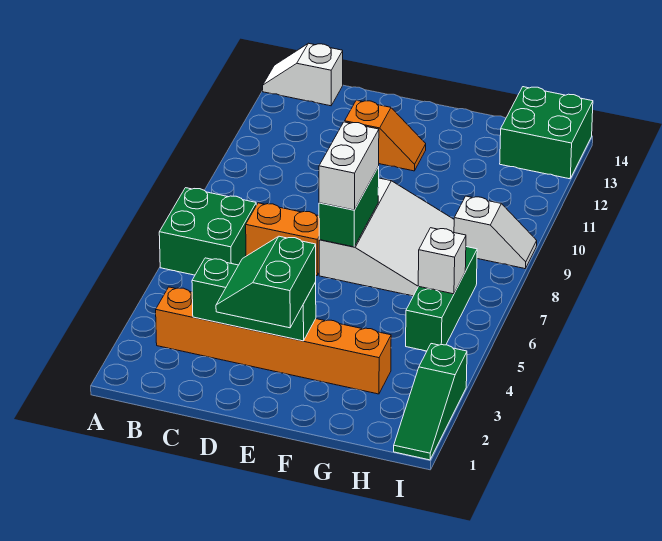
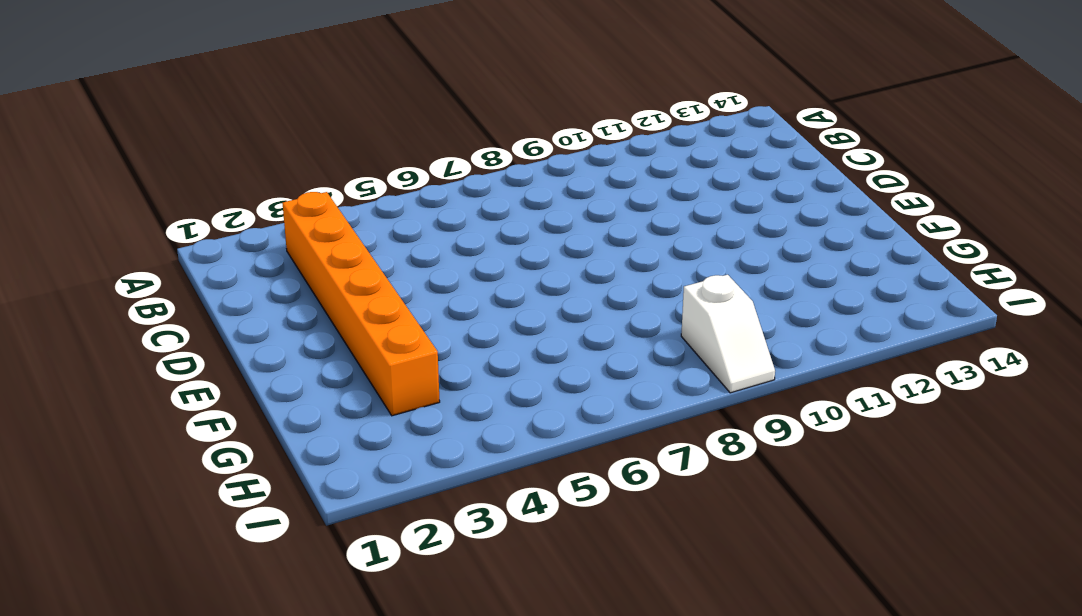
none -> green 2x2 brick [159,188,256,275]
none -> white 1x2 slope [263,43,343,106]
none -> orange 1x2 brick [246,203,319,275]

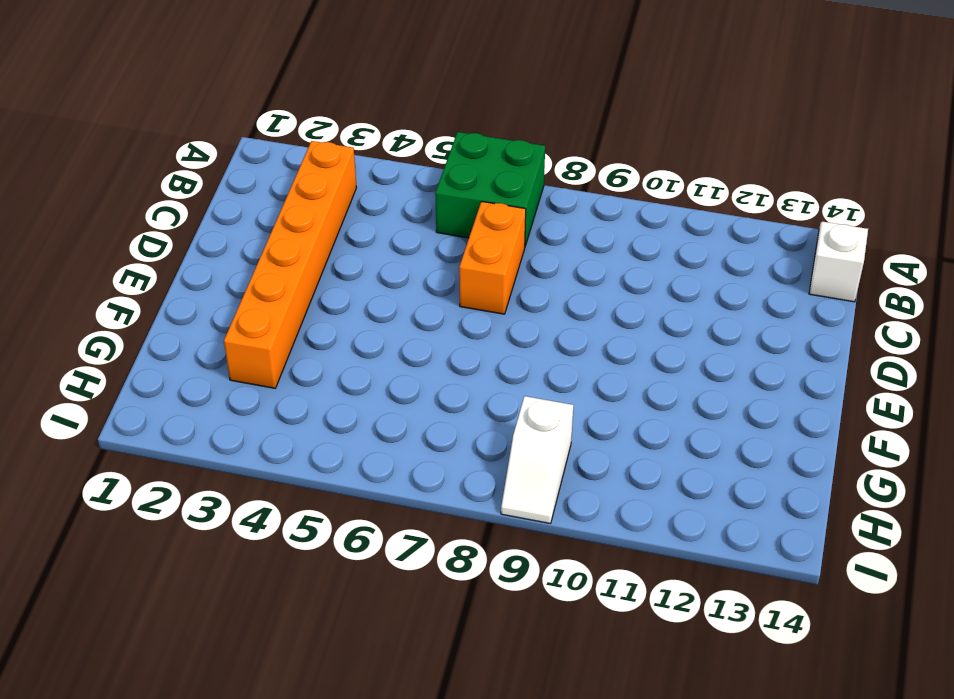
none -> orange 1x2 slope [345,100,426,171]
none -> white 3x3 slope [319,178,454,296]
none -> green 1x3 brick [406,247,477,351]

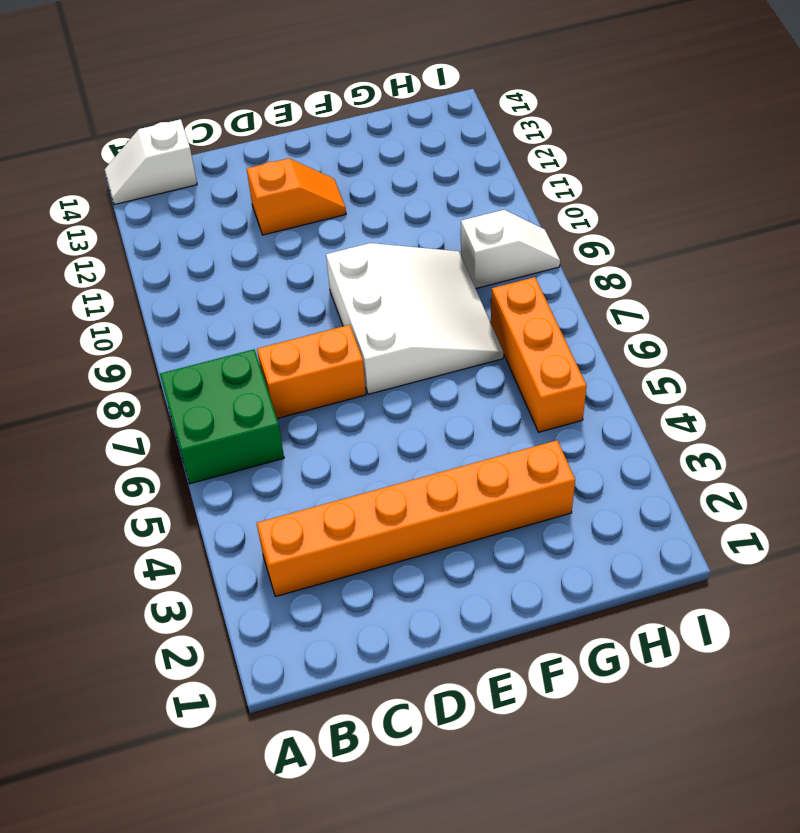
orange 1x3 brick [491,277,587,432] -> green 1x3 brick [406,247,477,351]
none -> green 2x2 brick [500,87,593,179]
none -> green 1x3 slope [394,344,467,460]
none -> green 1x3 brick [192,258,316,341]

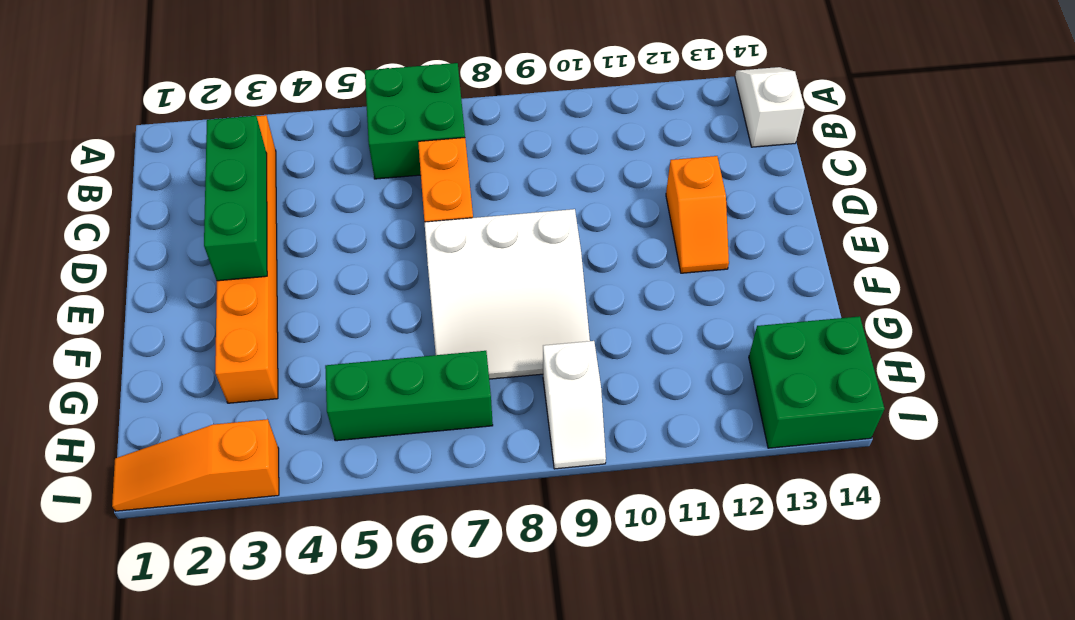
orange 1x3 slope [112,419,279,511] -> green 1x3 slope [394,344,467,460]
none -> green 1x2 brick [319,167,379,247]
none -> white 1x1 brick [418,228,466,294]
none -> green 2x2 slope [216,236,316,328]

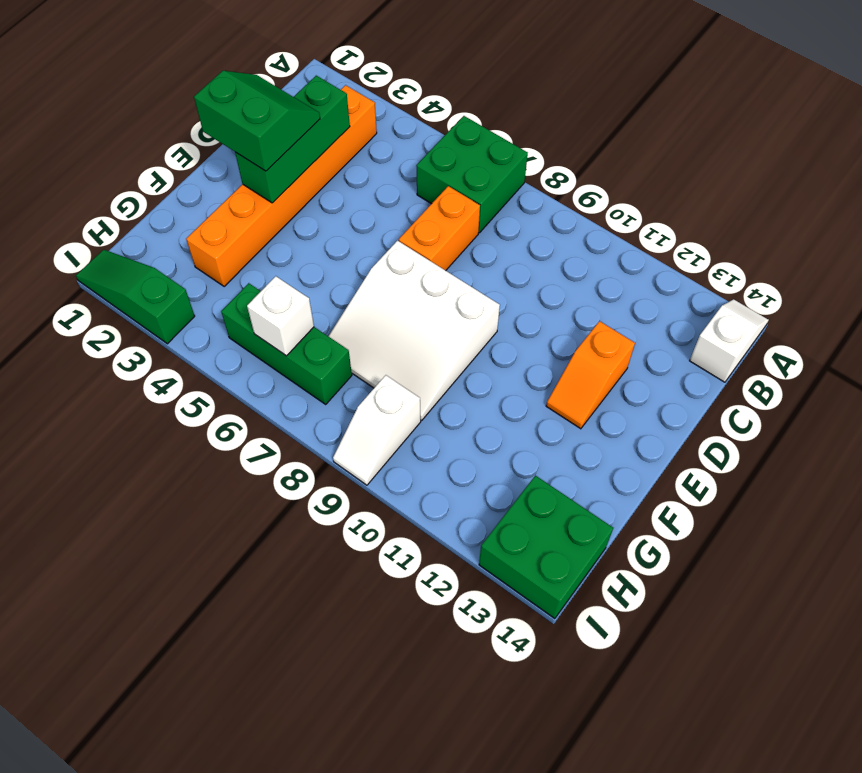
none -> green 1x2 brick [319,167,379,247]
none -> white 1x2 brick [319,122,379,210]

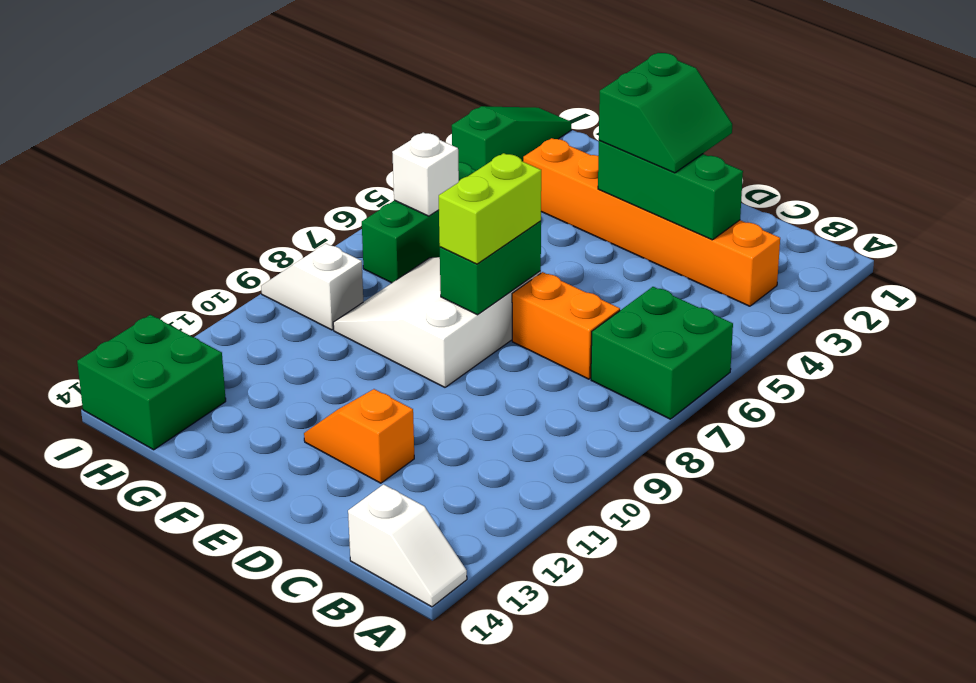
lime 1x2 brick [439,153,541,264] -> white 1x2 brick [319,122,379,210]

